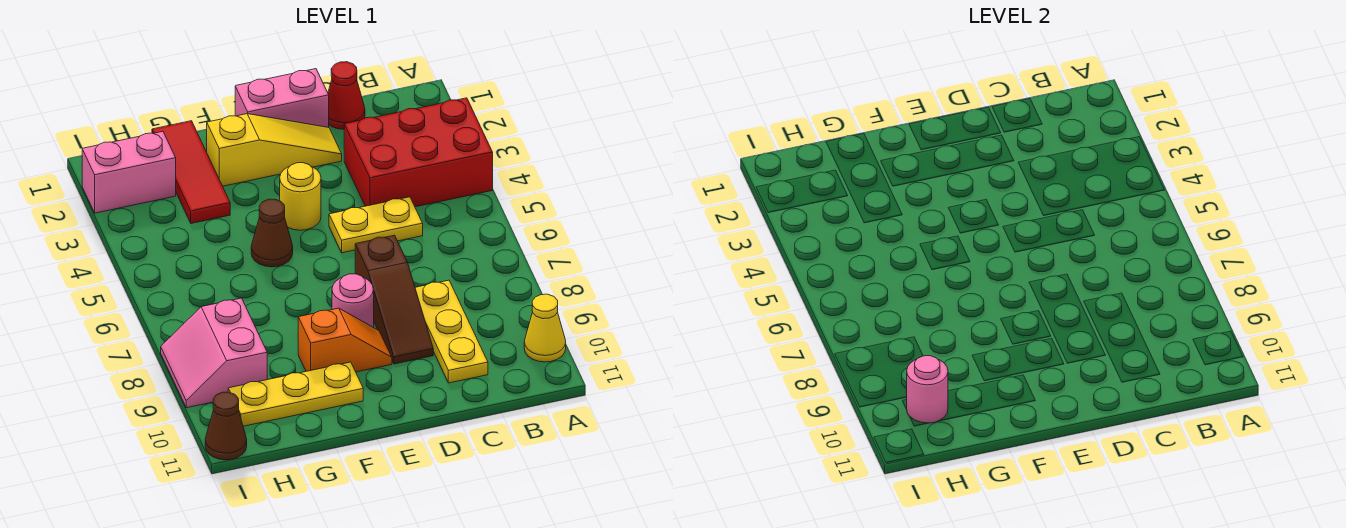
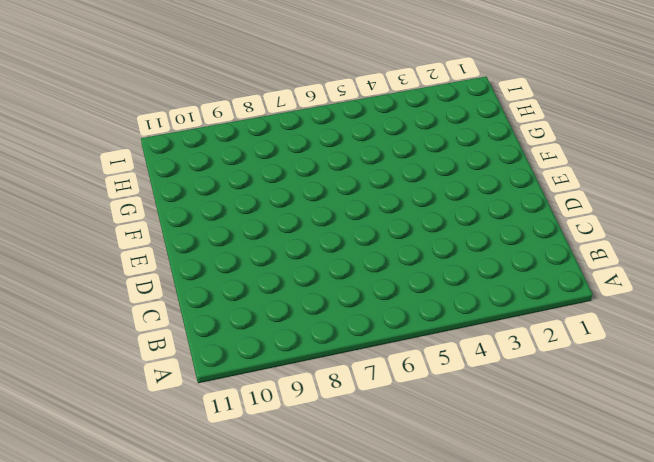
none -> red 2x3 brick [344,98,493,207]
none -> yellow 1x1 cone [524,294,566,362]
none -> red 1x1 cone [328,62,365,129]

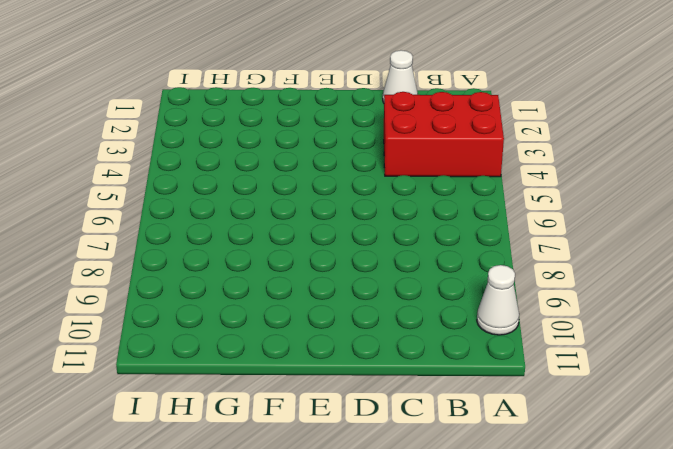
white 1x1 cone [477,265,519,335] -> yellow 1x1 cone [524,294,566,362]
white 1x1 cone [383,50,418,103] -> red 1x1 cone [328,62,365,129]
none -> yellow 1x2 plate [329,197,423,253]
none -> yellow 1x3 plate [415,280,488,383]
none -> pink 1x2 brick [235,69,329,127]

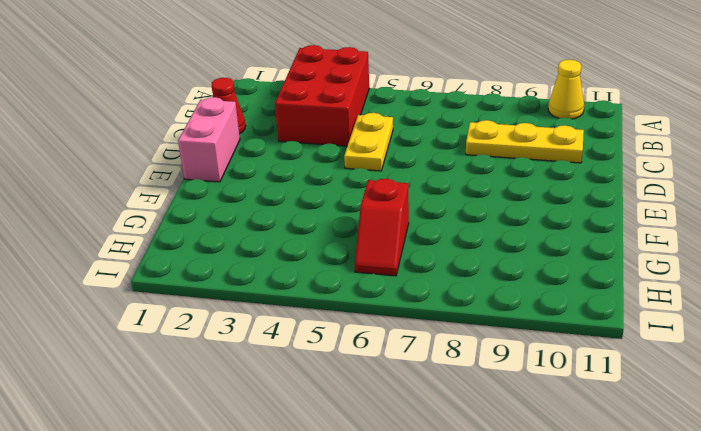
red 1x2 slope [355,179,409,276] -> none
none -> yellow 1x3 slope [207,114,342,186]
none -> brown 1x3 slope [355,235,433,364]
none -> yellow 1x1 round brick [280,163,321,230]

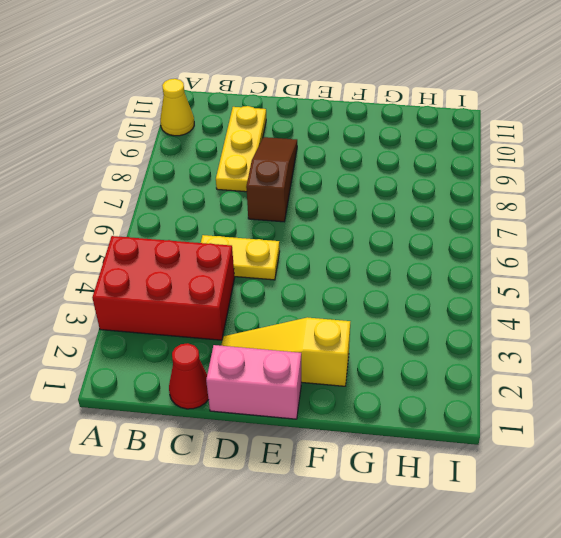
none -> yellow 1x1 round brick [280,163,321,230]
none -> pink 1x1 round brick [332,274,374,327]
none -> orange 1x2 slope [298,308,392,372]

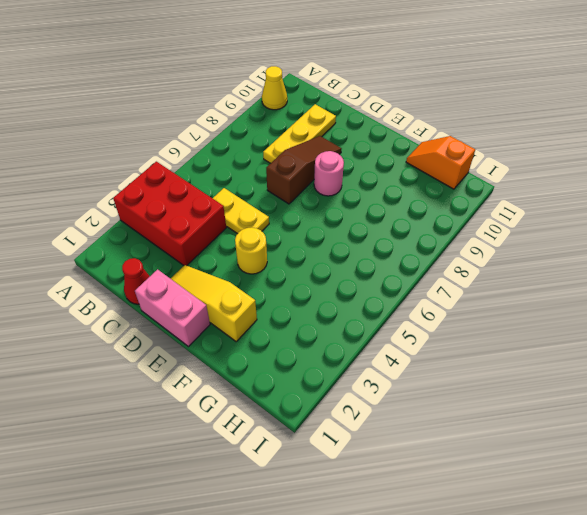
orange 1x2 slope [406,136,475,189] -> orange 1x2 slope moved to [298,308,392,372]
none -> brown 1x1 cone [251,199,293,267]
none -> yellow 1x3 plate [228,362,363,426]
none -> red 1x3 tile [152,121,230,223]

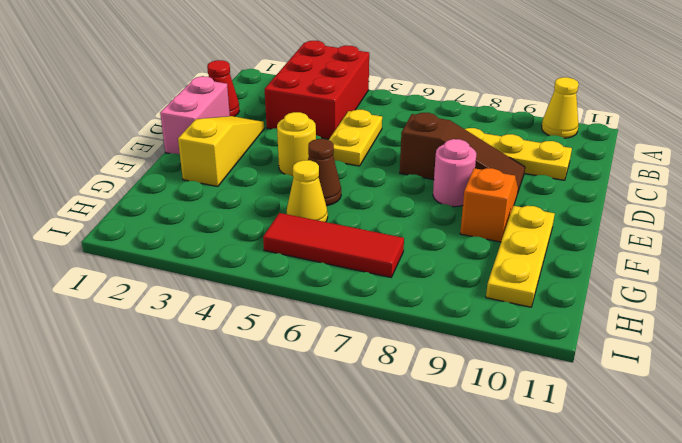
yellow 1x1 cone [287,160,328,222] -> none
red 1x3 tile [263,213,404,277] -> red 1x3 tile moved to [152,121,230,223]
none -> pink 1x2 brick [82,132,176,213]
none -> pink 2x2 slope [161,298,267,408]
none -> brown 1x1 cone [205,392,247,460]

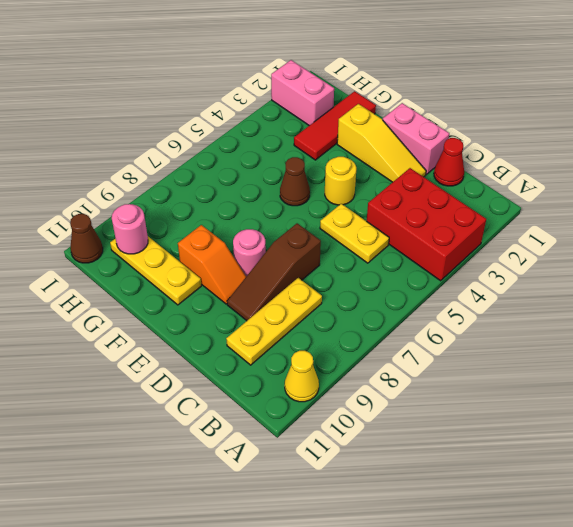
none -> pink 2x2 slope [161,298,267,408]

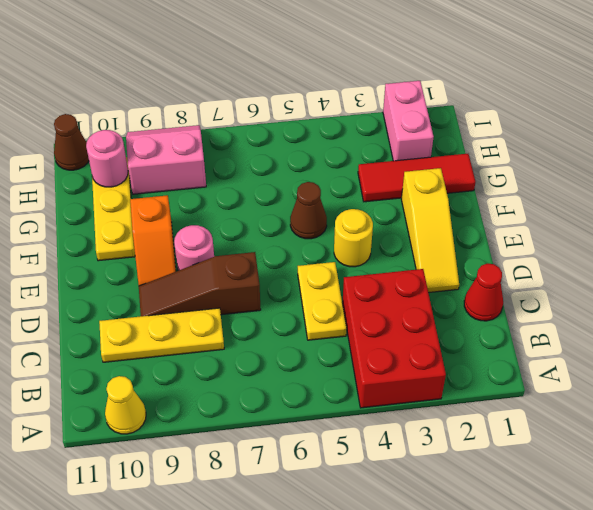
none -> pink 1x2 brick [235,69,329,127]

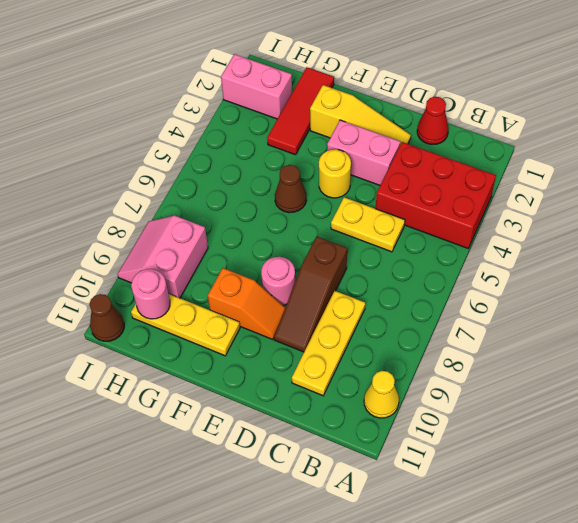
pink 1x2 brick [327,120,400,185] -> pink 1x2 brick moved to [235,69,329,127]

